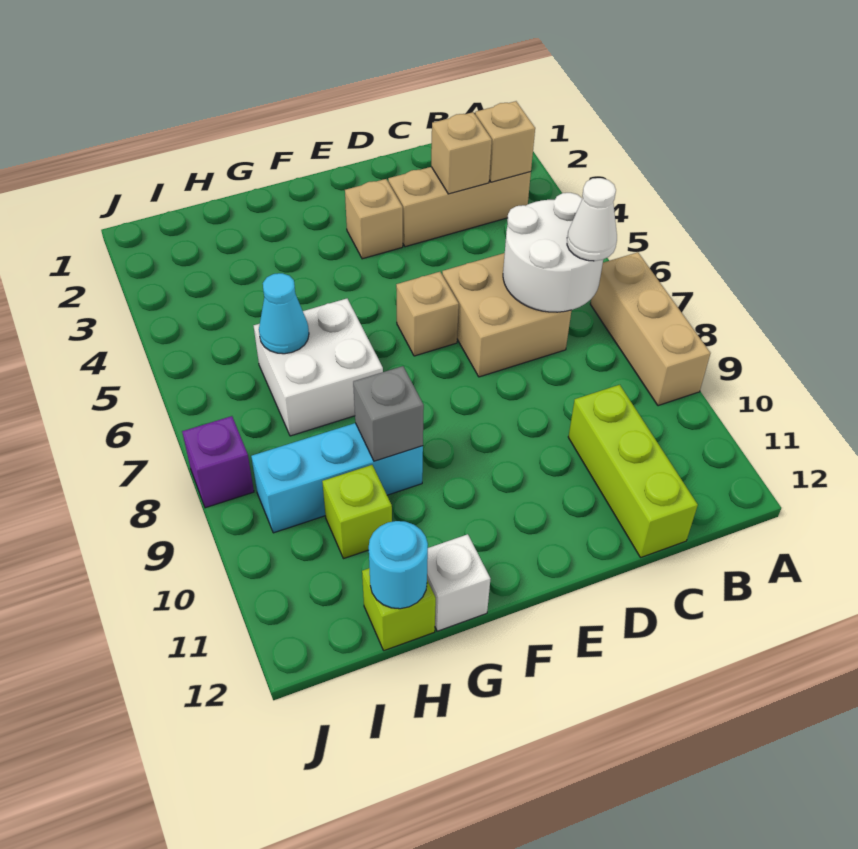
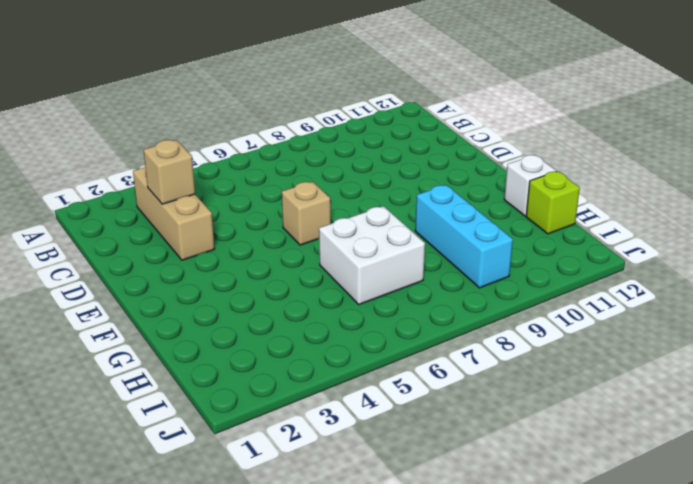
none -> tan 1x3 brick [590,252,711,406]
none -> tan 2x2 brick [442,253,571,377]
none -> lime 1x3 brick [568,385,698,557]

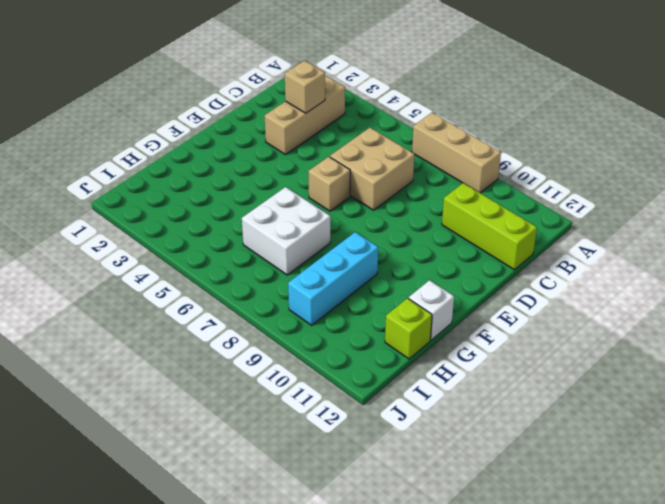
none -> tan 1x1 brick [345,179,403,259]
none -> lime 1x1 brick [322,465,392,559]
none -> purple 1x1 brick [182,416,254,508]

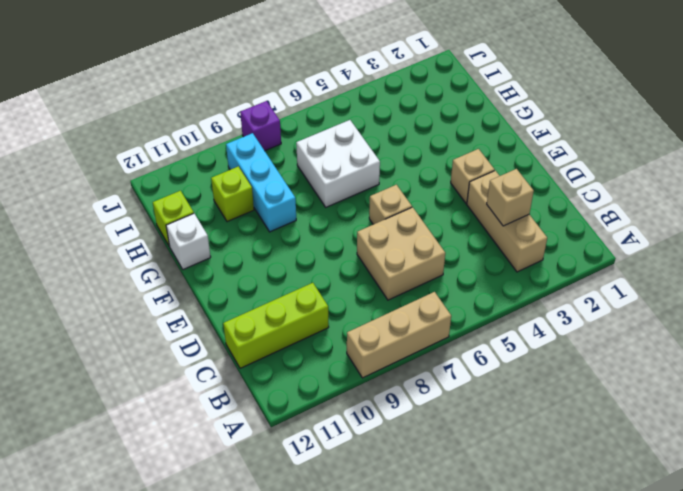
none -> tan 1x1 brick [475,101,535,182]
none -> white 2x2 round brick [503,193,603,312]
none -> grey 1x1 brick [353,366,424,461]

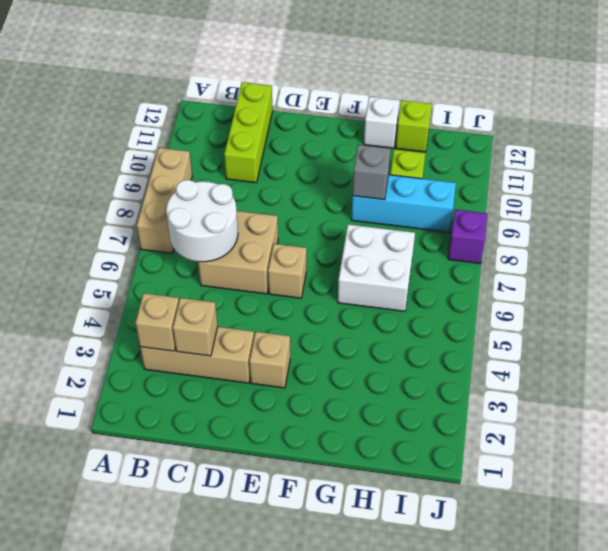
none -> cyan 1x1 cone [259,273,309,354]
none -> cyan 1x1 round brick [369,521,428,609]
none -> white 1x1 cone [567,178,617,261]

